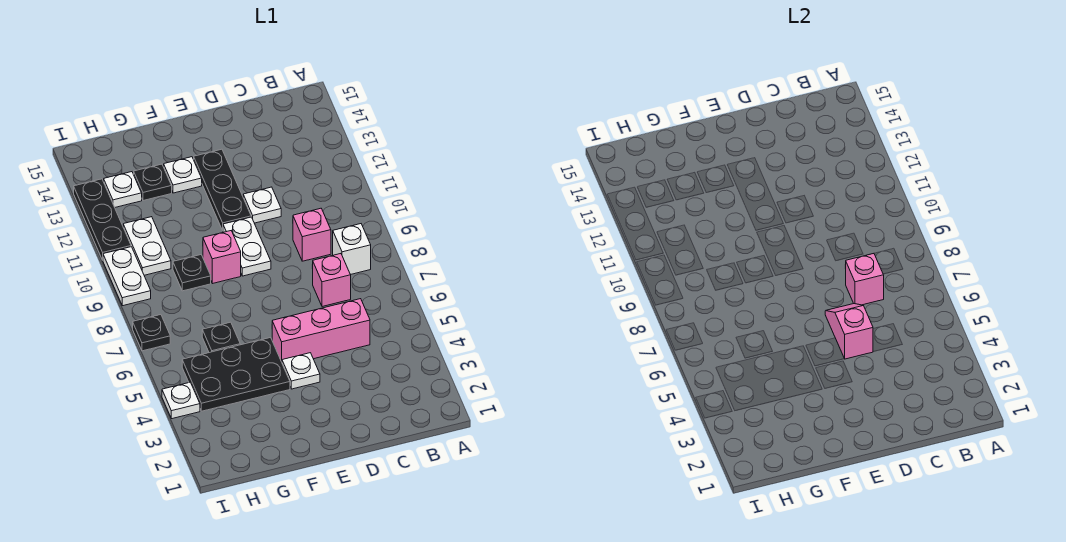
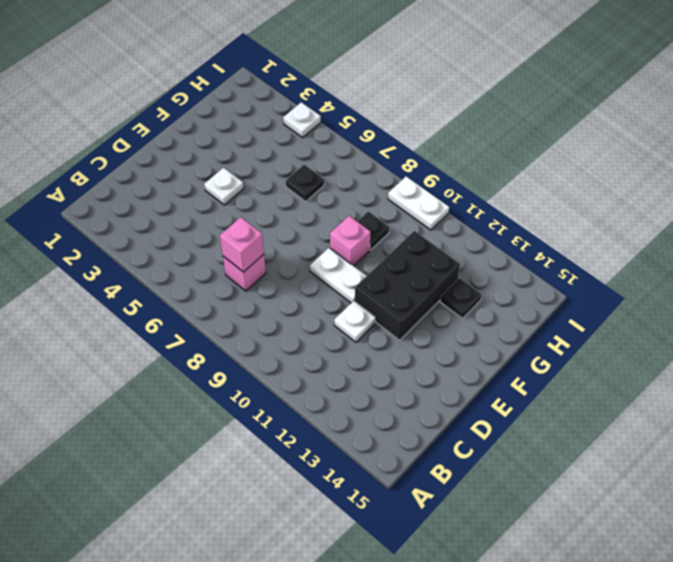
black 2x3 brick [355,231,460,340] -> black 1x3 plate [194,149,251,230]
none -> white 1x1 brick [333,224,371,275]
none -> pink 1x3 brick [272,299,370,362]
none -> pink 1x1 brick [293,208,331,261]

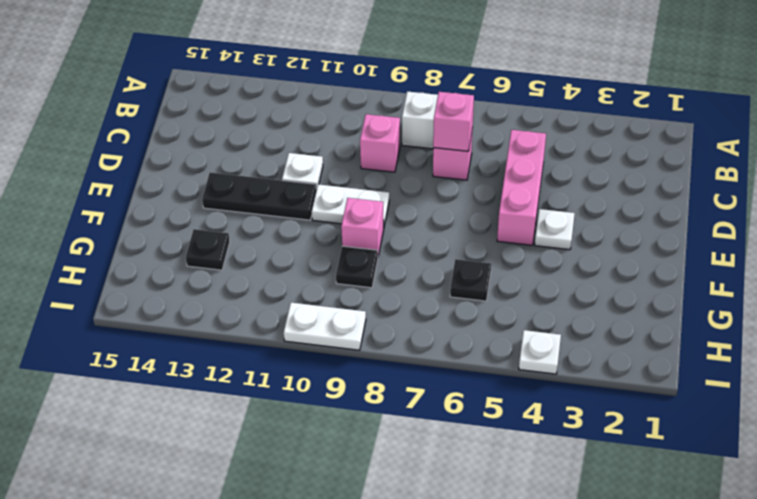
none -> black 2x3 plate [182,338,290,411]
none -> white 1x1 plate [164,157,202,193]
none -> white 1x2 plate [123,217,171,275]

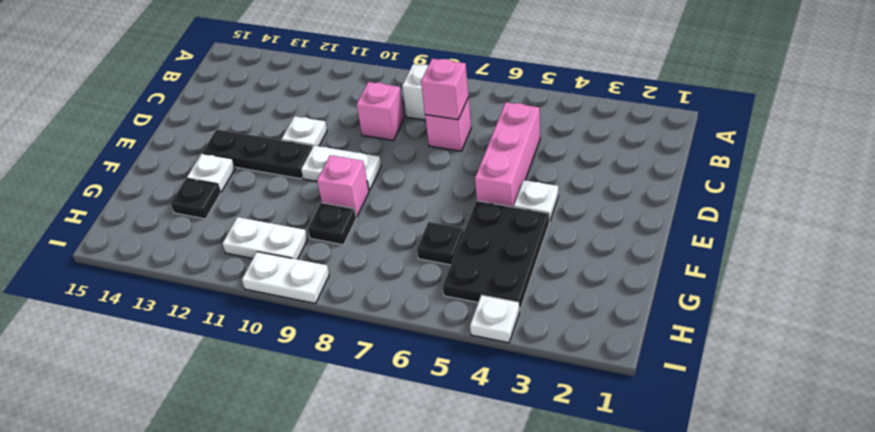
none -> white 1x1 plate [104,172,142,207]
none -> black 1x1 plate [133,315,170,351]
none -> black 1x3 plate [74,179,131,260]

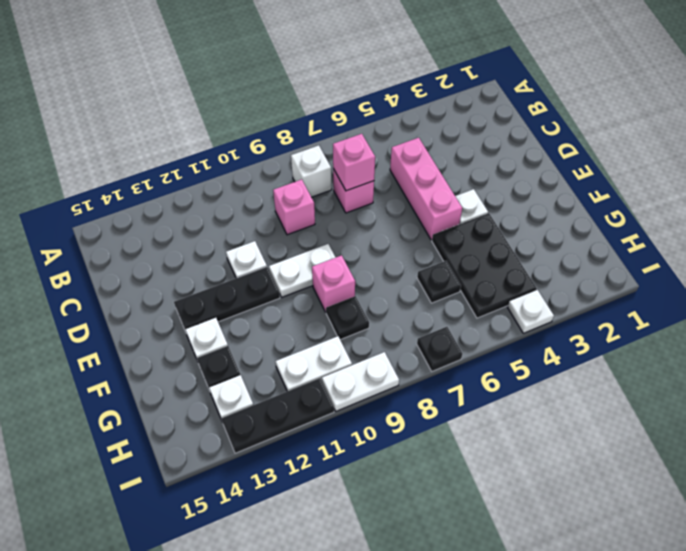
none -> pink 1x2 slope [825,304,873,359]

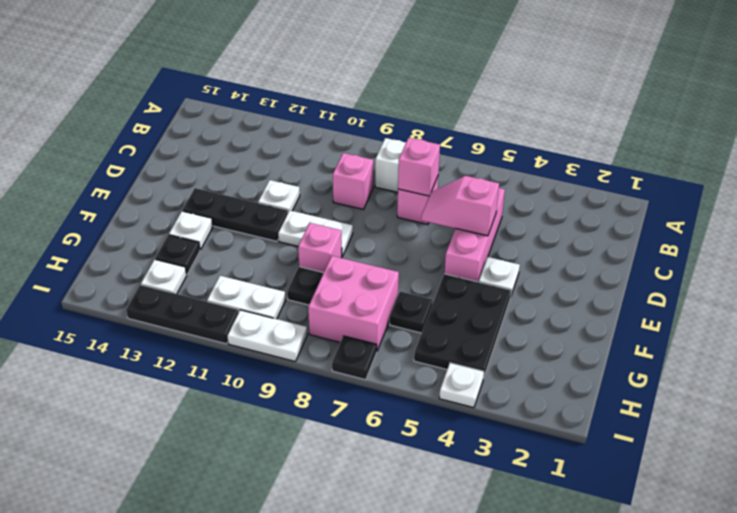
pink 2x2 brick [308,256,399,351] -> none

